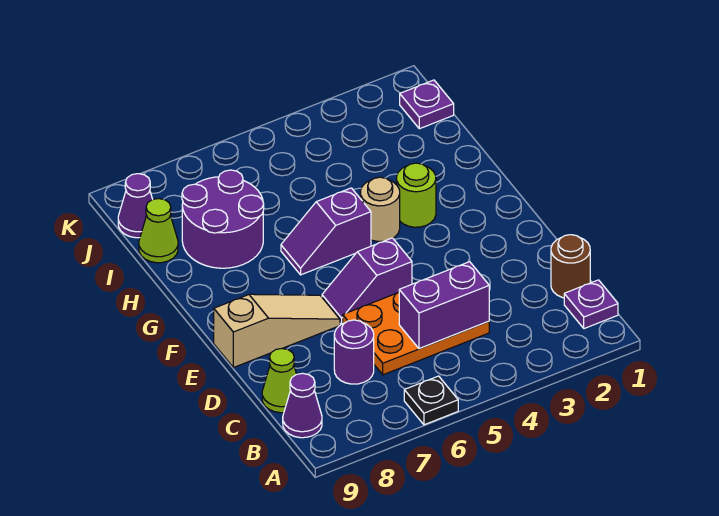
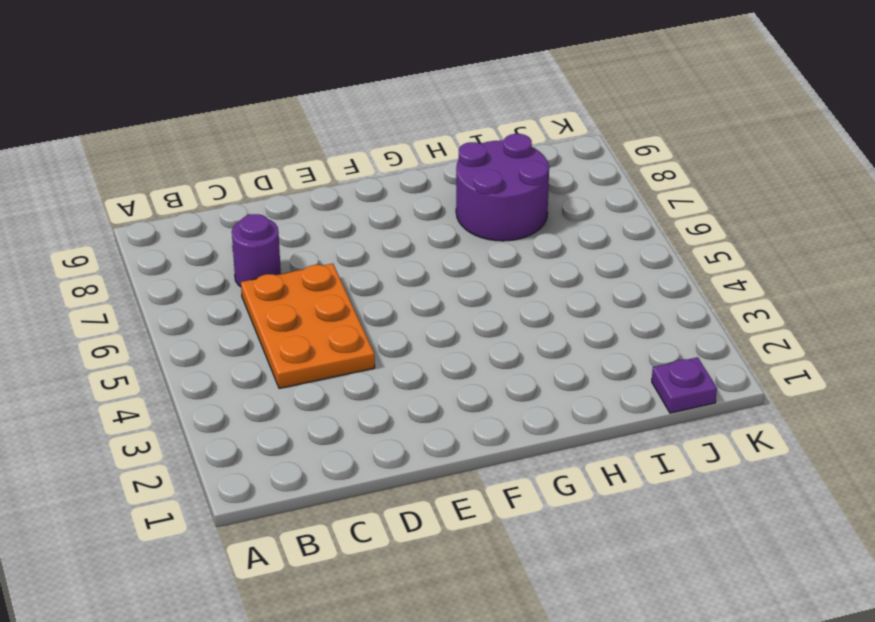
none -> black 1x1 plate [404,376,458,425]
none -> purple 1x1 plate [564,280,618,329]
none -> purple 1x1 cone [283,373,322,438]

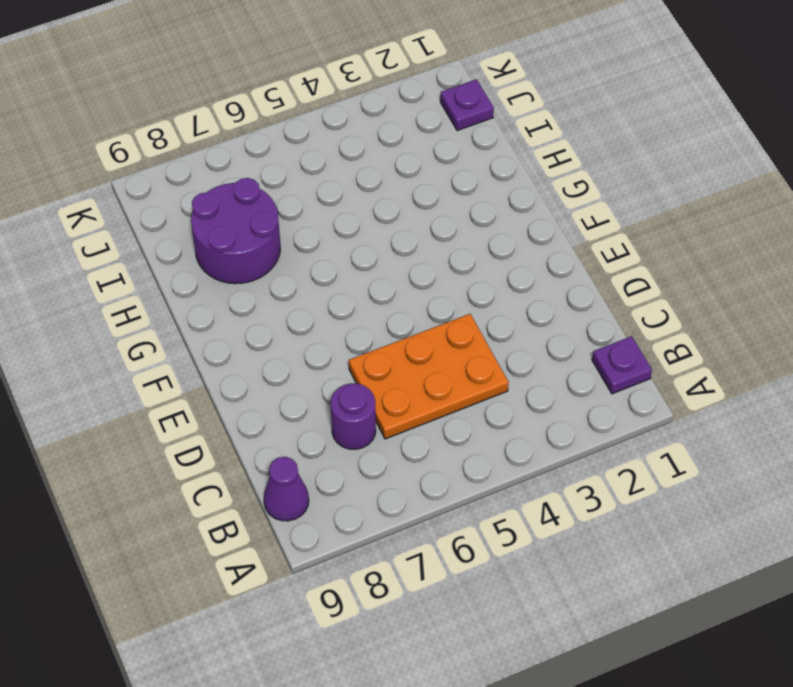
none -> black 1x1 plate [404,376,458,425]
none -> brown 1x1 round brick [551,235,590,298]
none -> lime 1x1 cone [262,348,296,413]

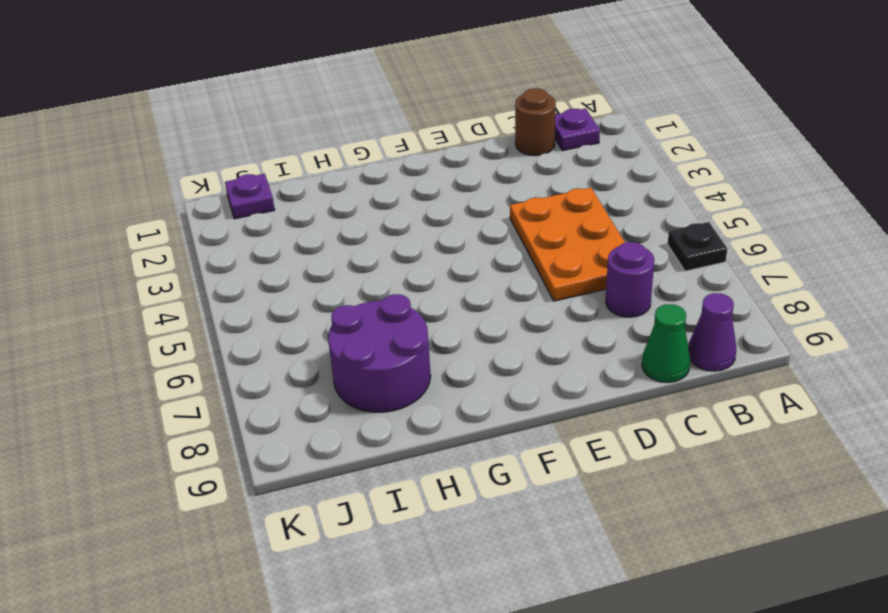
green 1x1 cone [642,304,690,383] -> lime 1x1 cone [262,348,296,413]
none -> purple 1x2 slope [322,238,412,324]
none -> tan 1x3 slope [214,294,340,368]
none -> lime 1x1 round brick [397,163,436,227]

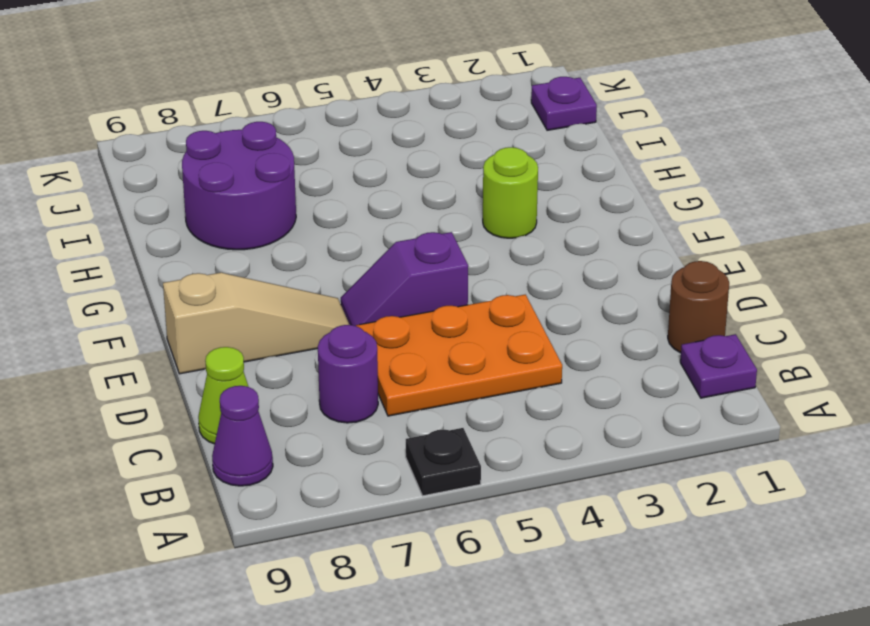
none -> tan 1x1 round brick [360,177,400,241]
none -> purple 1x2 slope [281,188,371,275]
none -> lime 1x1 cone [139,199,178,263]

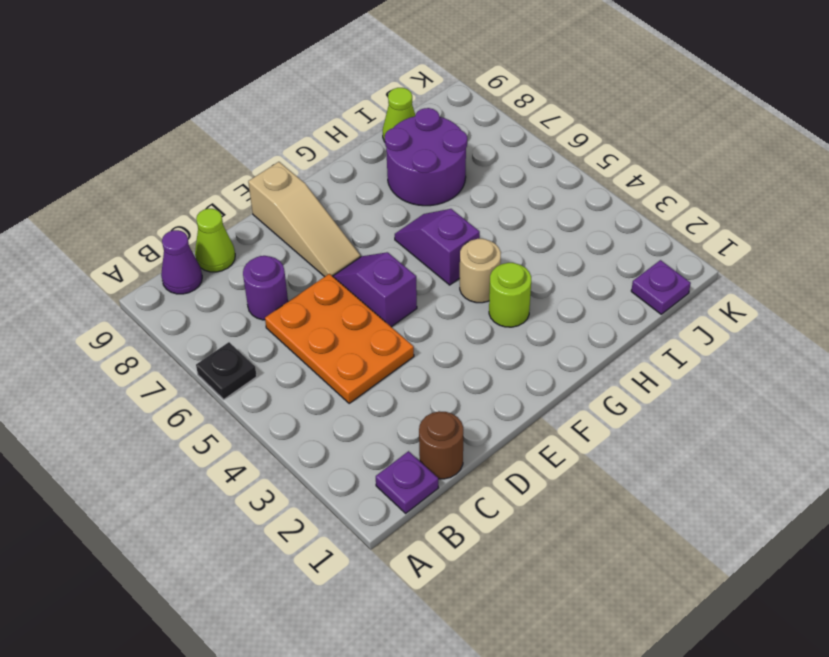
none -> purple 1x1 cone [118,174,153,238]
none -> purple 1x2 brick [399,262,489,349]

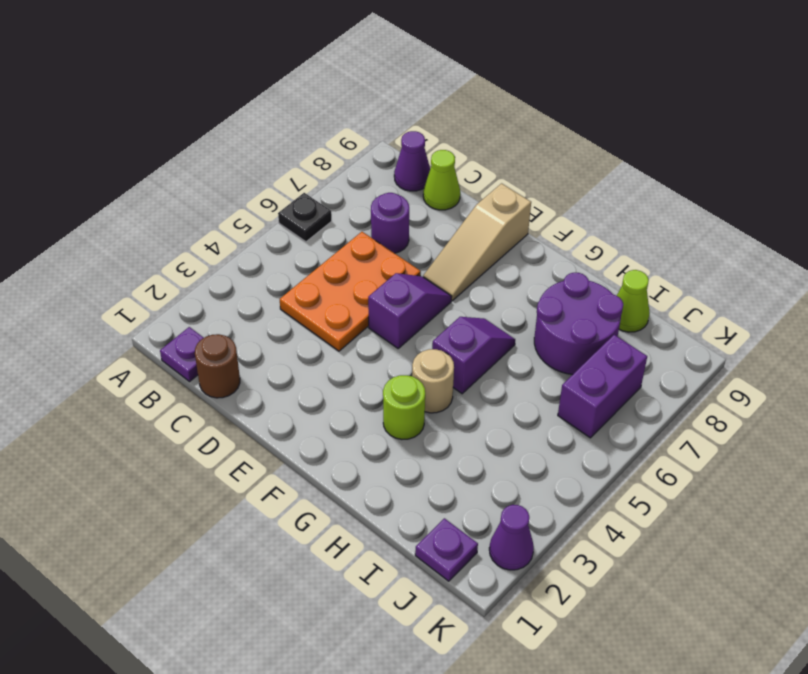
purple 1x2 brick [558,335,647,438] -> purple 1x2 brick moved to [399,262,489,349]
purple 1x1 cone [489,505,534,570] -> purple 1x1 cone moved to [118,174,153,238]

